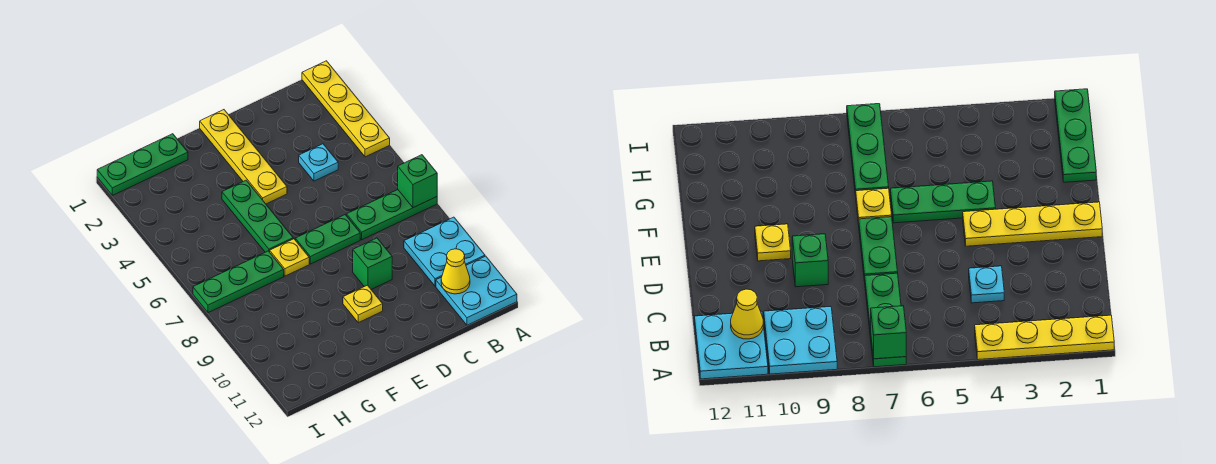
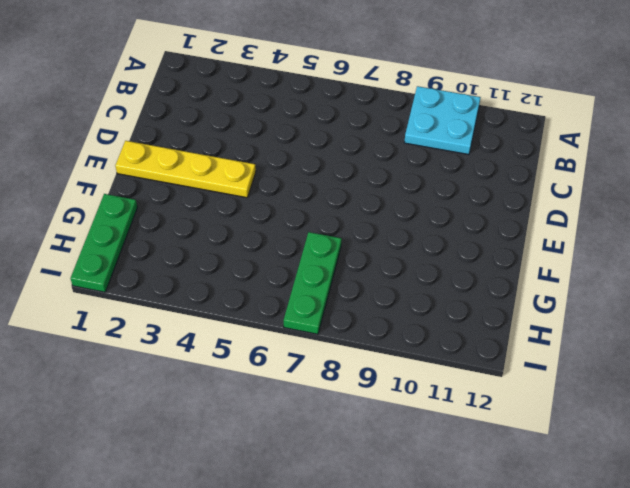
none -> yellow 1x4 plate [302,61,390,157]
none -> green 1x3 plate [347,190,437,240]
none -> cyan 2x2 plate [436,256,517,325]

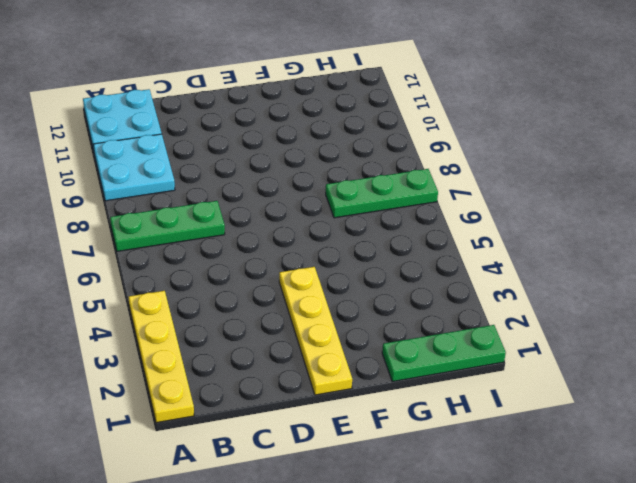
none -> cyan 1x1 plate [299,144,338,181]
none -> green 1x2 plate [295,215,360,264]
none -> green 1x1 brick [353,238,392,289]

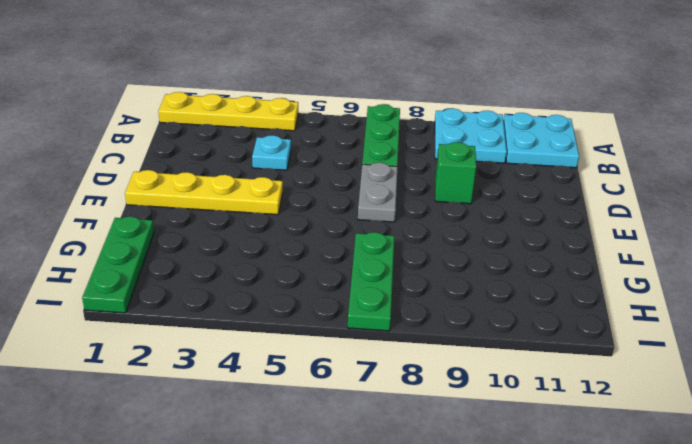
grey 1x2 plate [358,163,398,222] -> green 1x2 plate [295,215,360,264]
none -> yellow 1x1 plate [343,285,383,323]
none -> green 1x3 plate [222,180,293,252]
none -> yellow 1x1 plate [270,239,309,276]

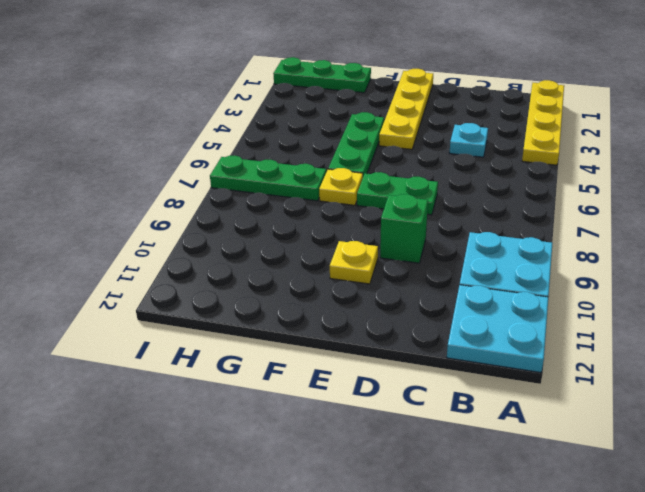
none -> green 1x3 plate [347,190,437,240]
none -> green 1x1 brick [398,155,437,208]
none -> yellow 1x1 cone [441,249,470,294]

